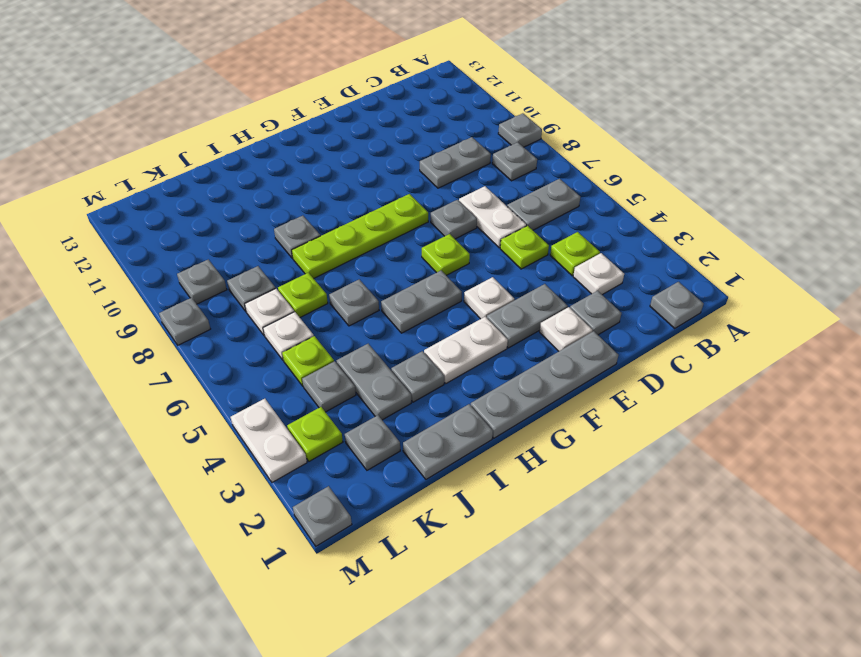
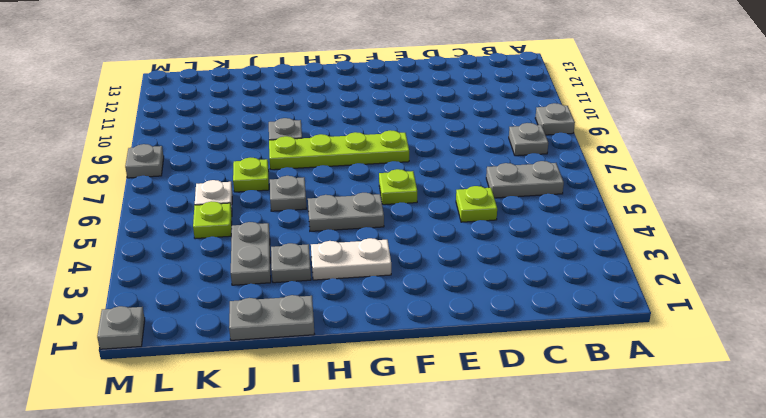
none -> grey 1x1 plate [650,282,703,329]
none -> white 1x1 plate [573,253,624,295]
none -> lime 1x1 plate [550,232,600,276]
none -> grey 1x2 plate [420,137,491,188]

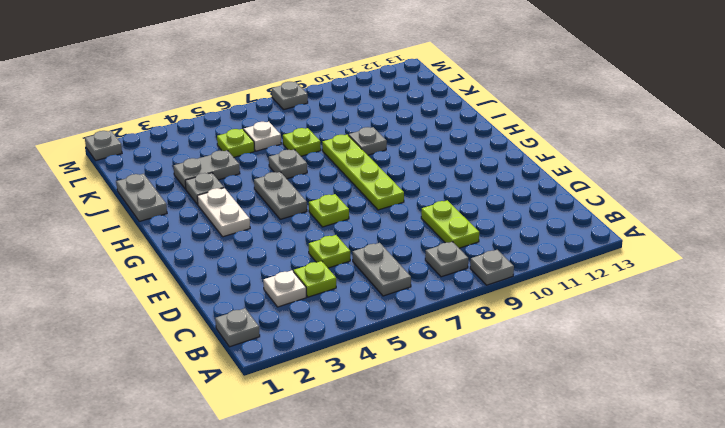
lime 1x2 plate [421,200,479,248] -> grey 1x2 plate [420,137,491,188]
none -> grey 1x1 plate [570,291,621,335]
none -> white 1x2 plate [459,186,526,248]
none -> grey 1x4 plate [471,331,618,438]
none -> white 1x1 plate [540,307,593,351]

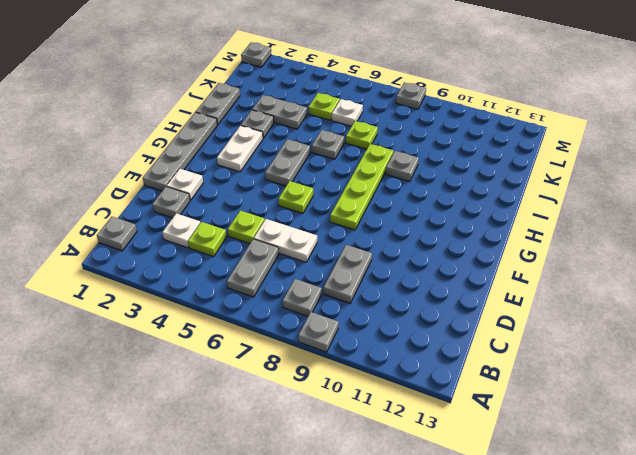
none -> grey 1x2 plate [487,284,568,348]
none -> grey 1x1 plate [431,200,477,239]
none -> white 1x1 plate [464,277,514,319]
none -> grey 1x1 plate [345,415,400,470]

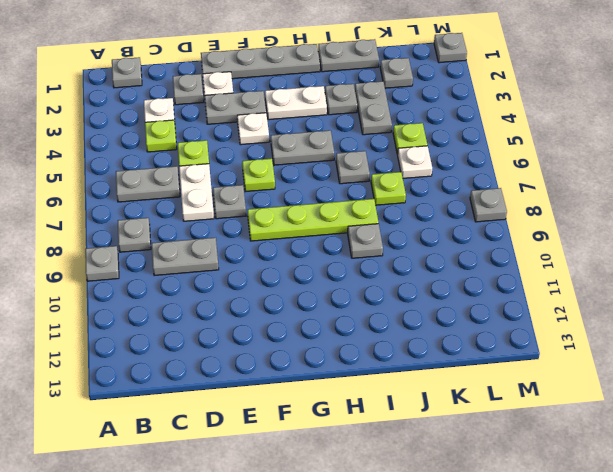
none -> grey 1x1 plate [302,361,356,412]
none -> white 1x1 plate [245,289,294,336]
none -> grey 1x1 plate [227,266,276,311]
none -> lime 1x1 plate [287,407,343,461]

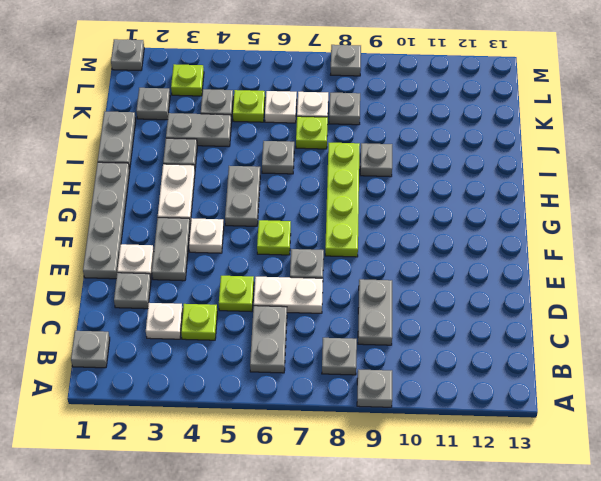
none -> grey 1x1 plate [177,259,227,304]
none -> white 1x2 plate [231,399,307,482]

